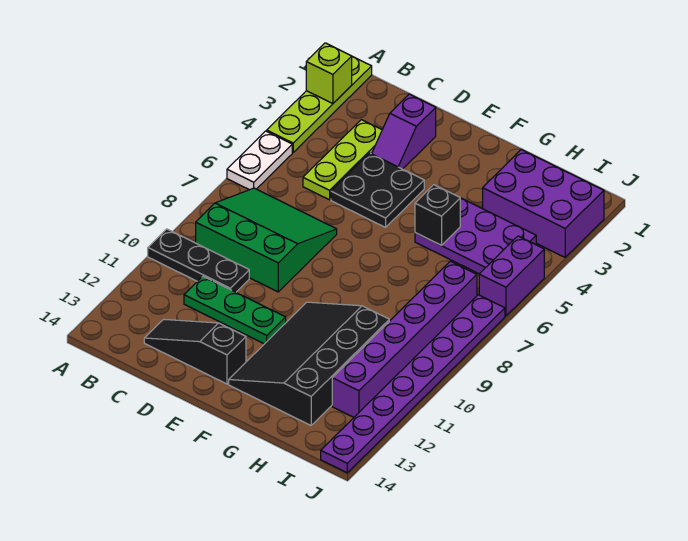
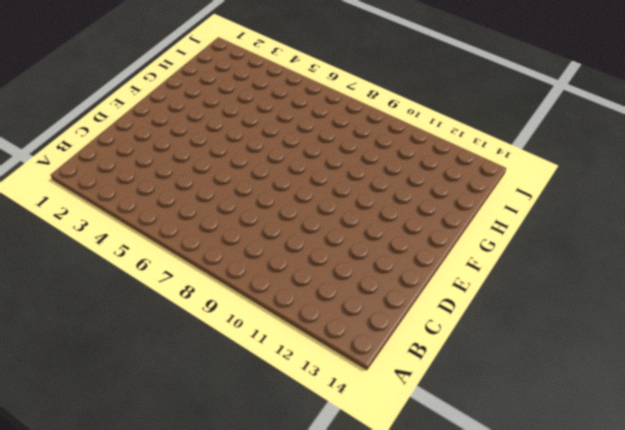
none -> lime 1x4 plate [267,56,372,152]
none -> white 1x2 plate [227,131,292,190]
none -> black 1x3 plate [148,229,249,292]

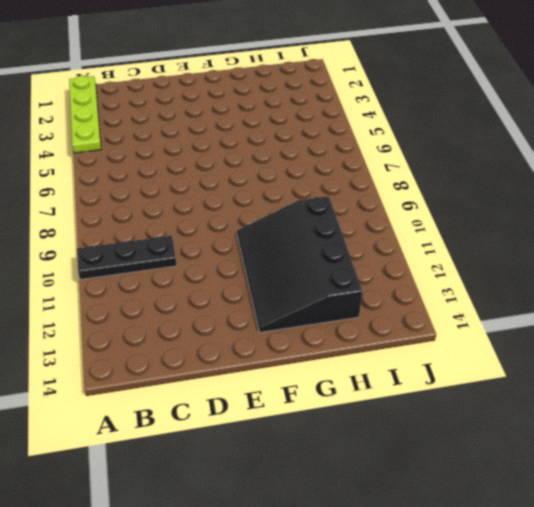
none -> white 1x2 plate [227,131,292,190]
none -> green 3x3 slope [196,188,337,292]
none -> lime 1x3 plate [303,120,382,200]

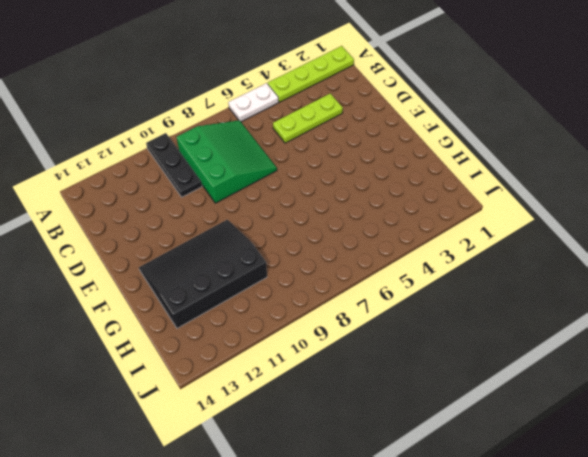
none -> green 1x3 plate [184,276,286,344]
none -> black 1x3 slope [144,319,246,384]
none -> purple 1x2 slope [372,94,436,169]

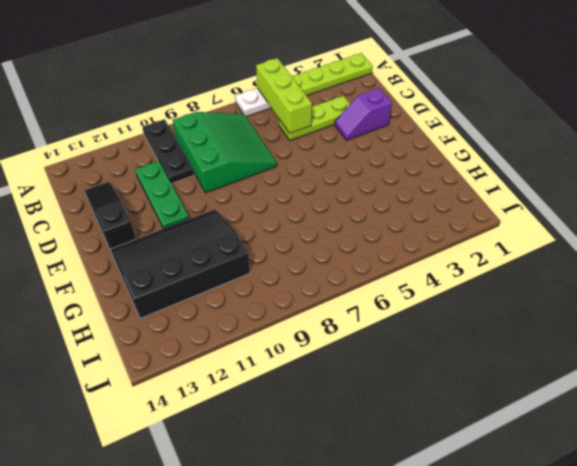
lime 1x3 brick [256,58,312,133] -> none
none -> black 2x2 plate [331,153,424,227]
none -> purple 2x3 plate [415,198,536,274]
none -> purple 2x3 brick [483,150,604,257]

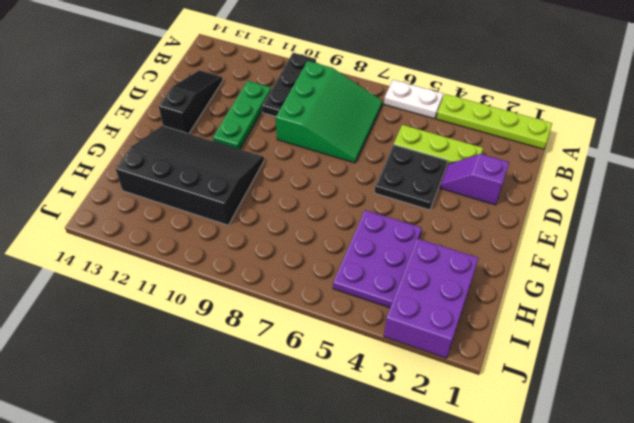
none -> purple 1x6 brick [332,261,477,417]
none -> purple 1x2 brick [479,236,544,316]
none -> purple 1x8 plate [321,295,505,473]

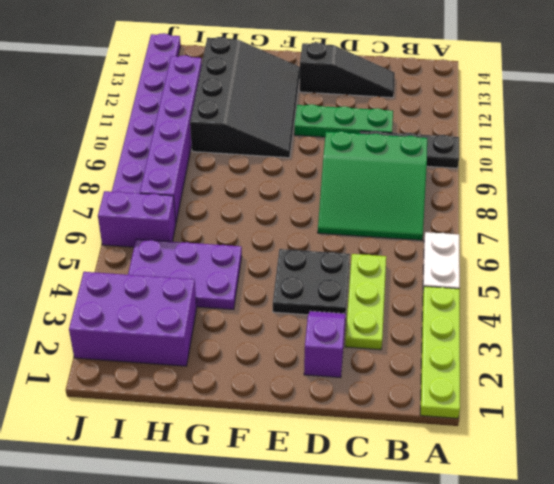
purple 1x2 brick [98,191,176,247] -> purple 1x2 brick turned to [479,236,544,316]
none -> lime 1x1 brick [306,43,352,104]
none -> black 1x1 brick [415,185,460,245]

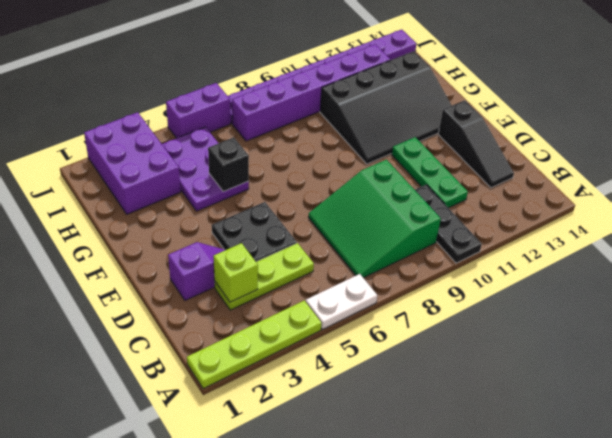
lime 1x1 brick [213,243,258,302] -> lime 1x1 brick moved to [306,43,352,104]

